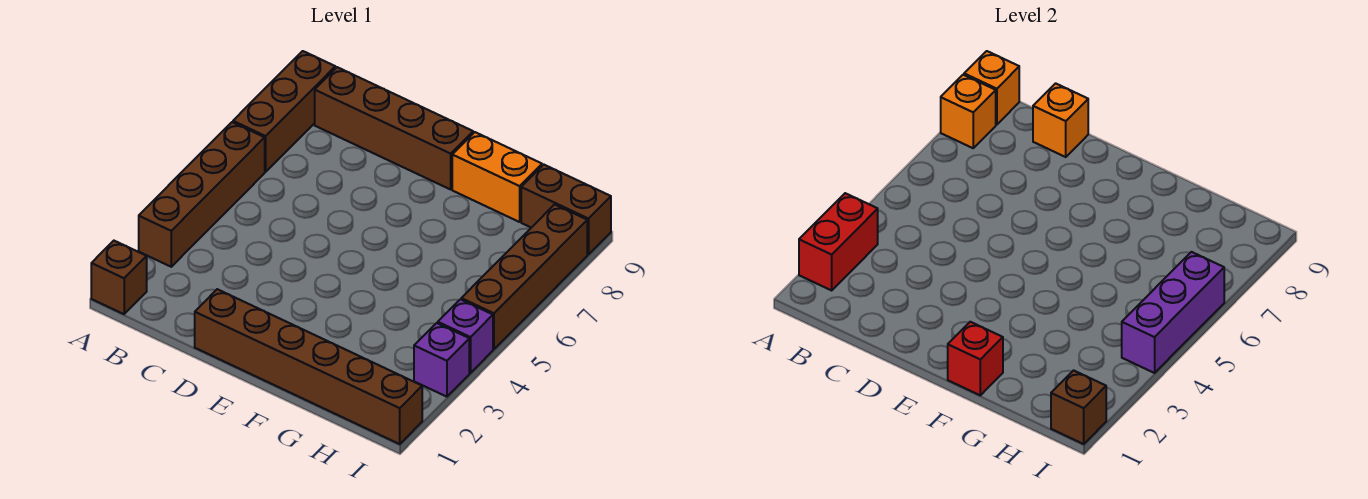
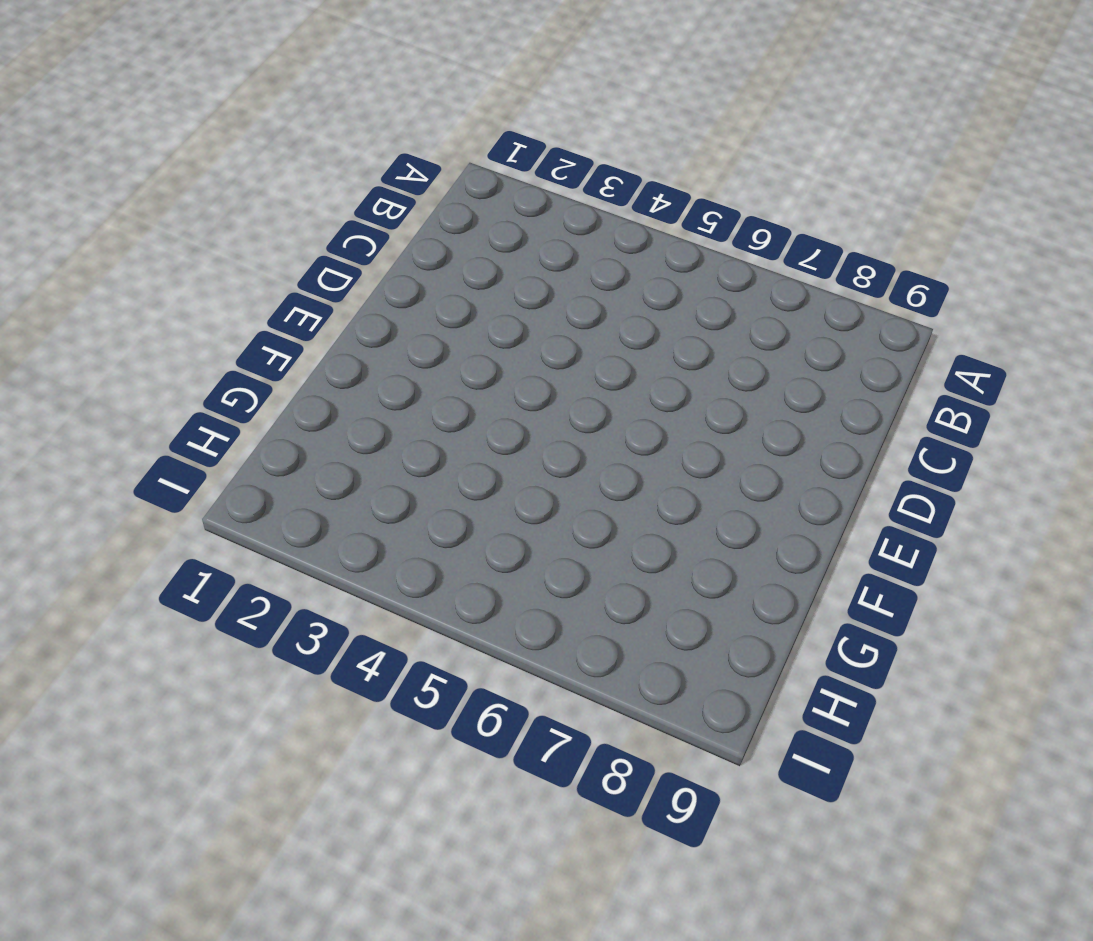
none -> brown 1x1 brick [91,241,147,314]
none -> brown 1x4 brick [139,122,265,267]
none -> brown 1x3 brick [233,51,335,172]

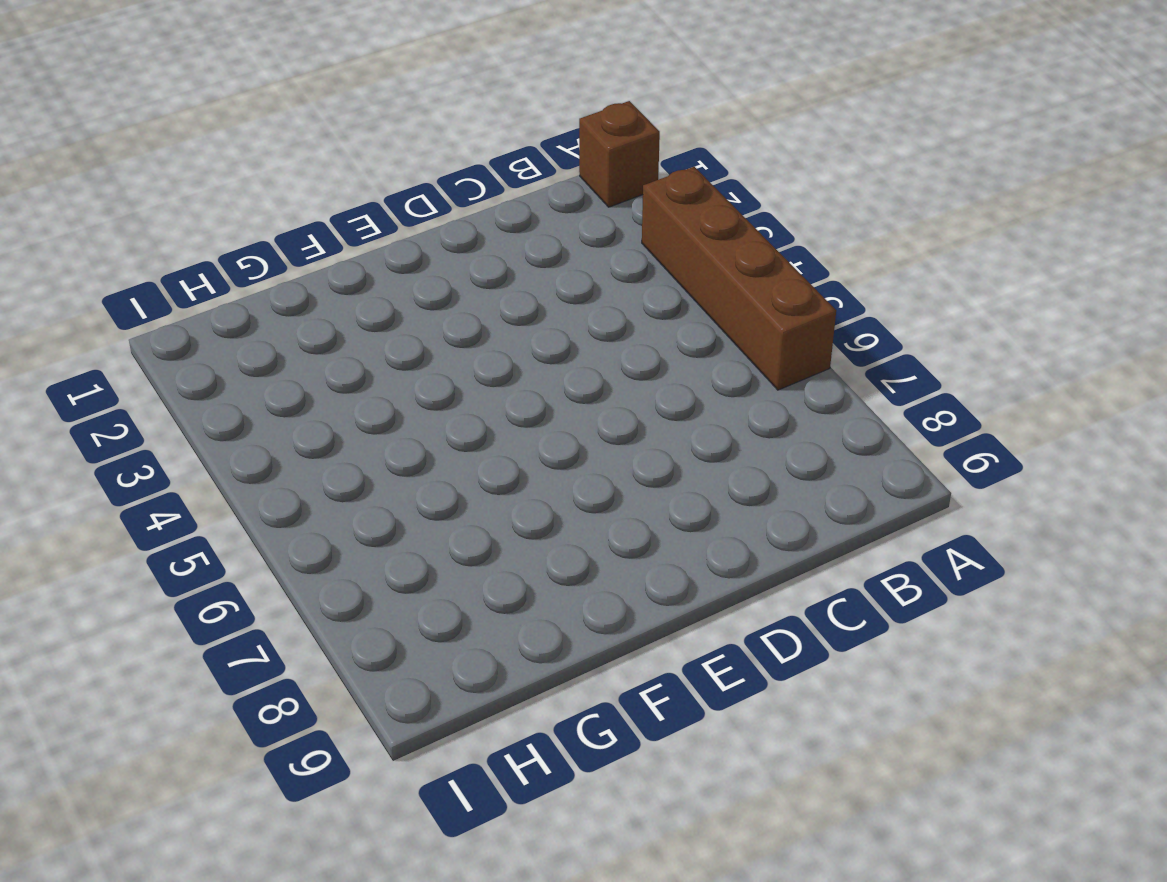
none -> brown 1x3 brick [233,51,335,172]
none -> brown 1x4 brick [315,67,473,189]
none -> brown 1x6 brick [195,289,422,444]

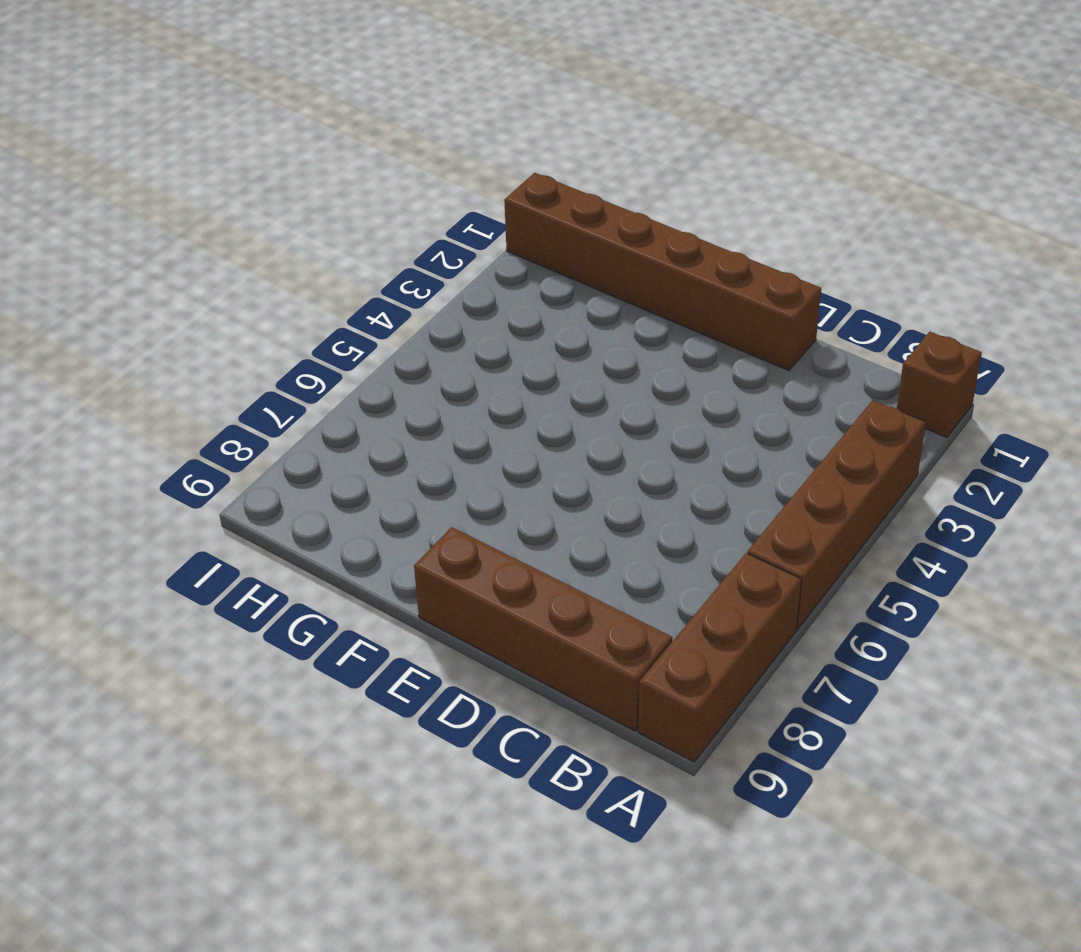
none -> orange 1x2 brick [452,132,542,222]
none -> brown 1x2 brick [521,165,611,255]
none -> purple 1x1 brick [414,323,469,397]

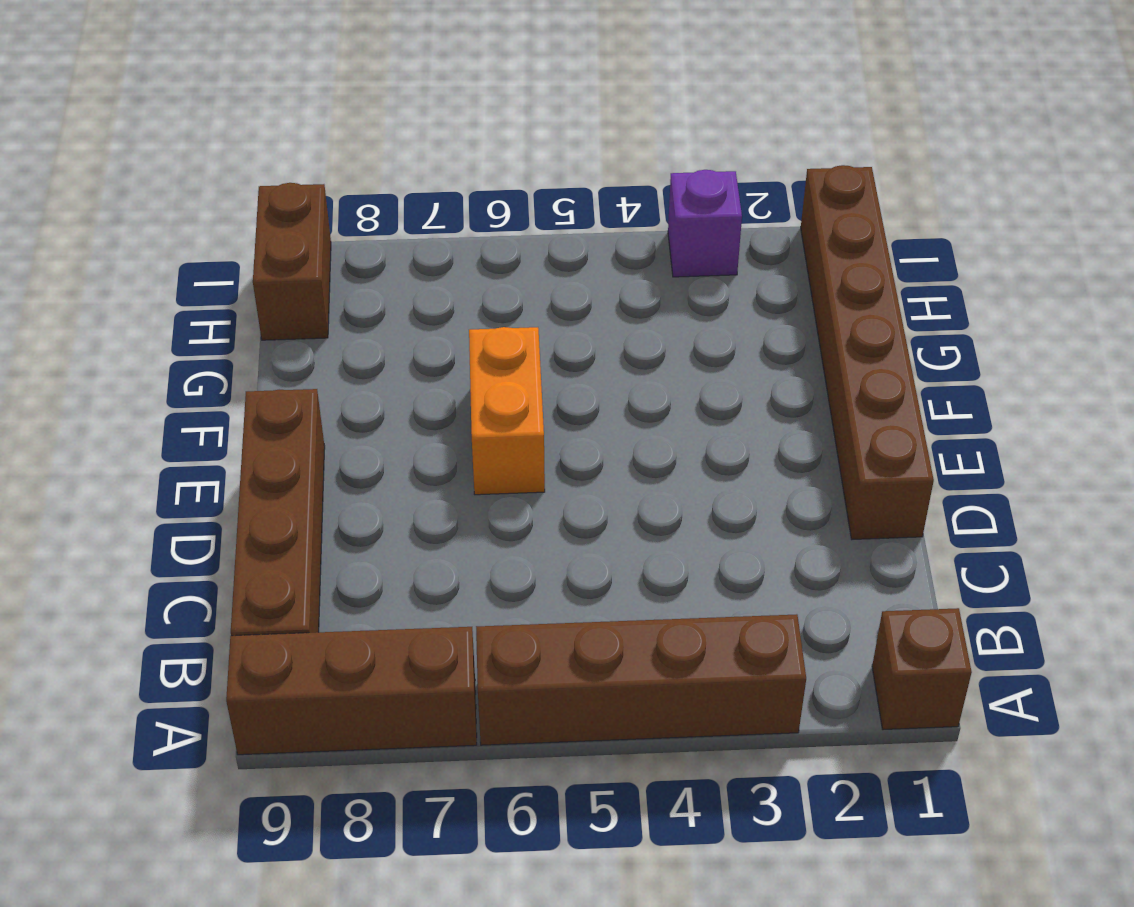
orange 1x2 brick [469,327,545,495] -> orange 1x2 brick moved to [452,132,542,222]
none -> purple 1x1 brick [438,299,493,373]
none -> brown 1x4 brick [461,204,587,349]
none -> red 1x2 brick [799,193,878,290]

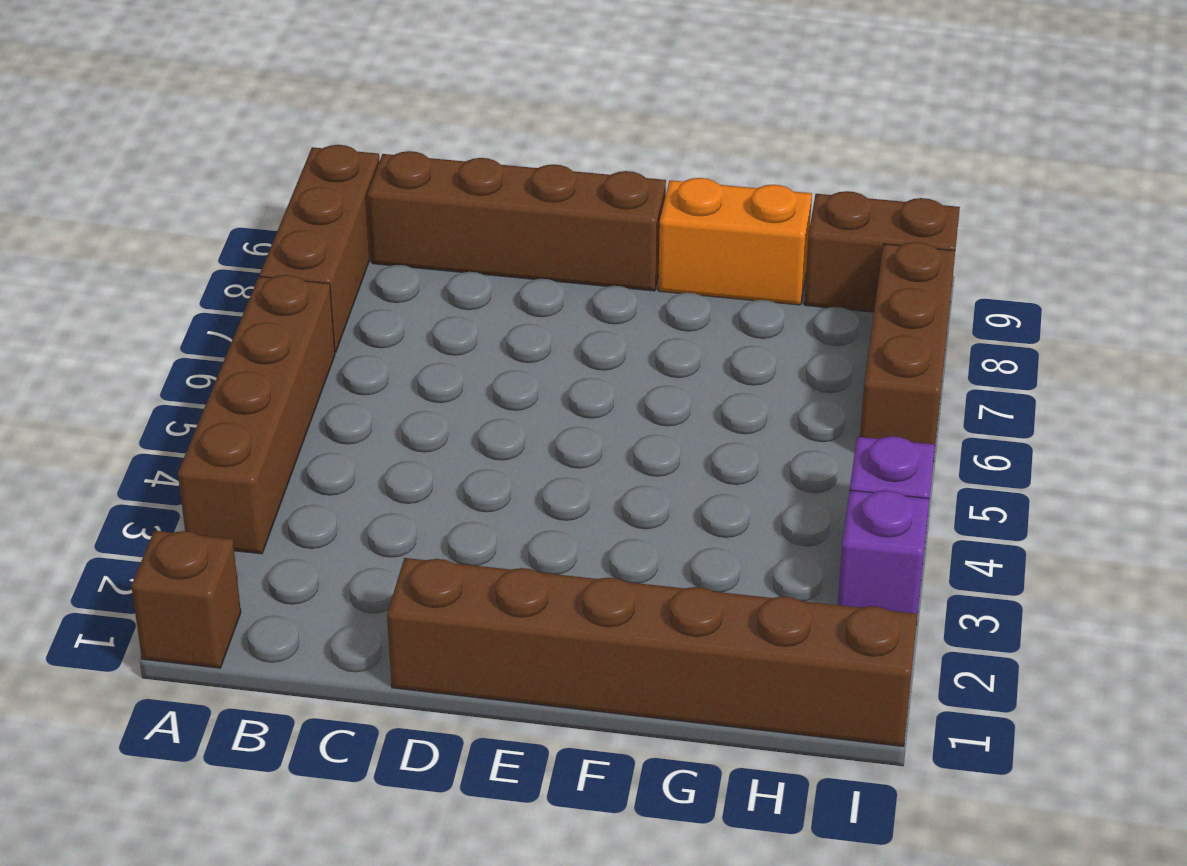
brown 1x3 brick [860,242,955,452] -> brown 1x4 brick [461,204,587,349]
none -> red 1x2 brick [799,193,878,290]
none -> orange 1x1 brick [941,75,996,148]
none -> orange 1x1 brick [964,51,1019,125]

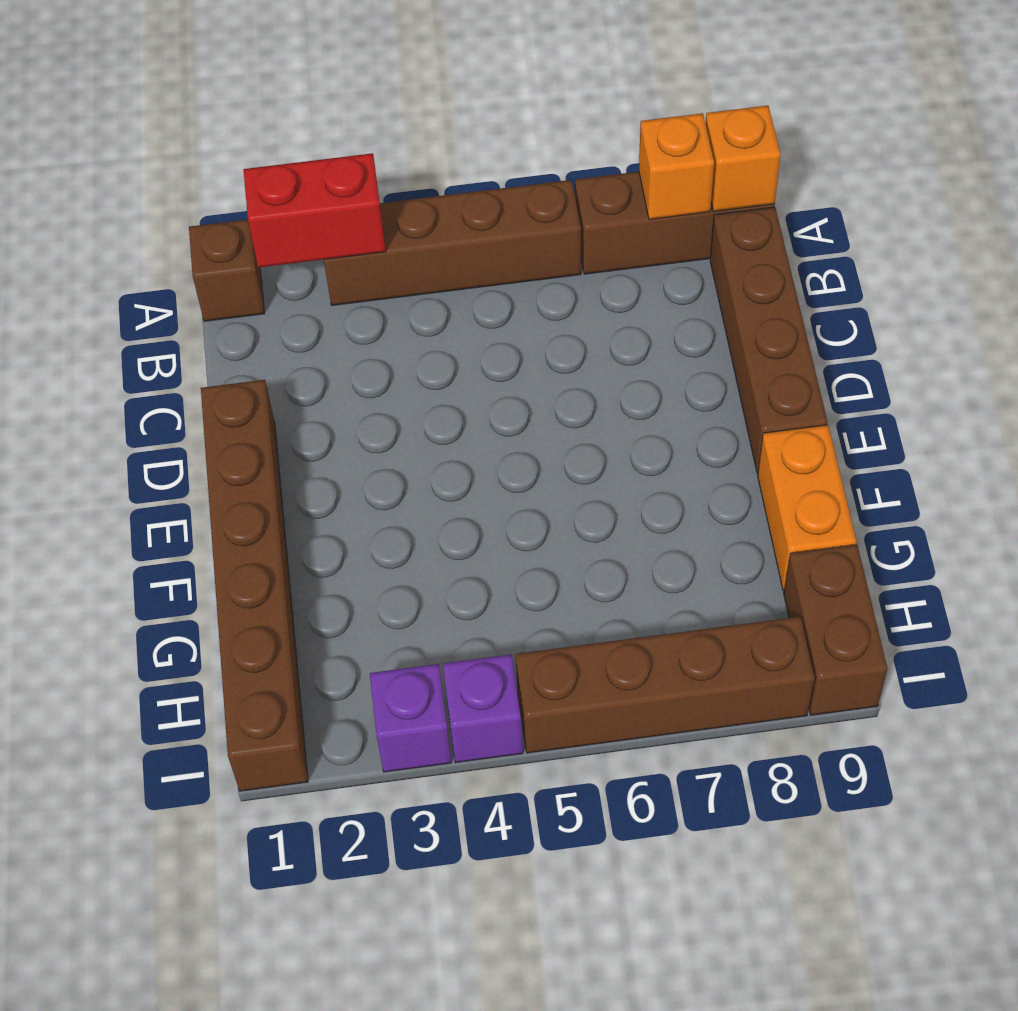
none -> orange 1x1 brick [1033,83,1088,157]
none -> red 1x1 brick [948,322,1003,395]
none -> brown 1x1 brick [1051,370,1106,444]

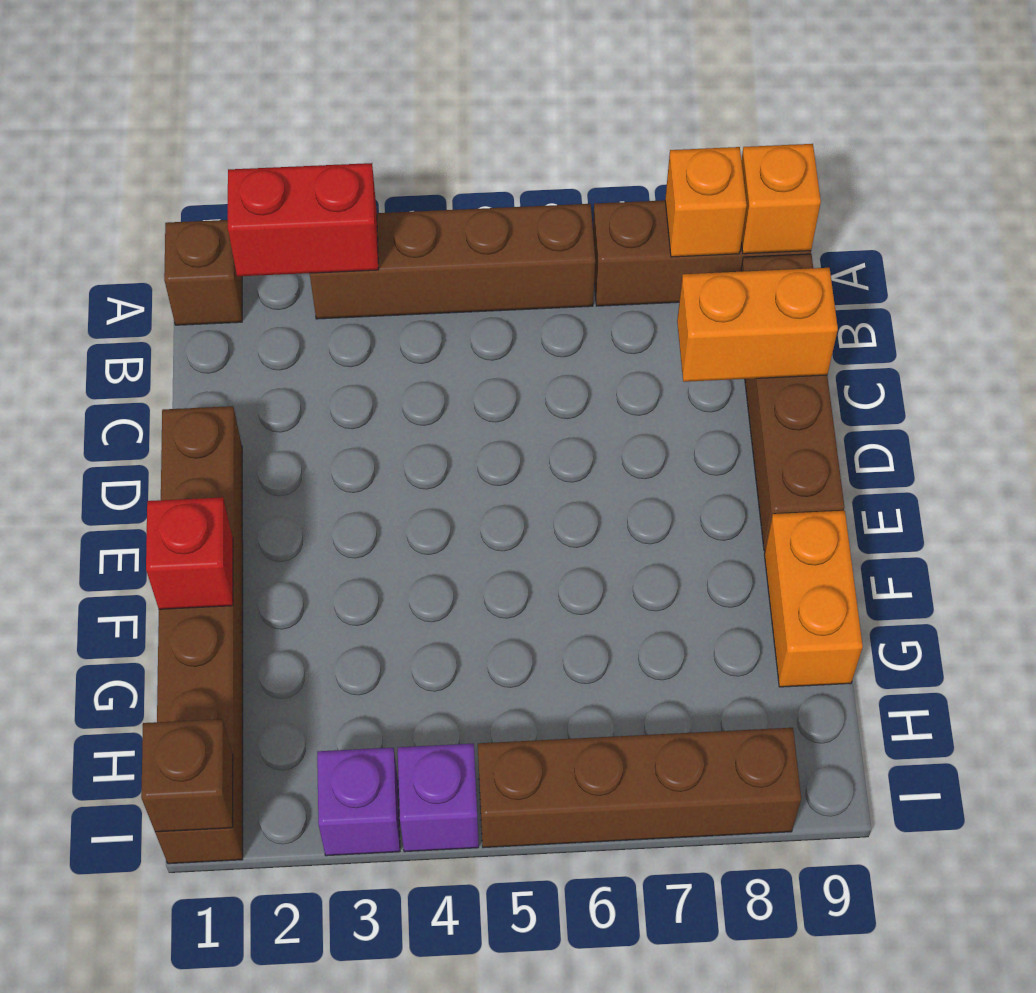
orange 1x2 brick [677,268,838,382] -> orange 1x1 brick [1033,83,1088,157]
none -> brown 1x2 brick [521,165,611,255]
none -> purple 1x3 brick [1122,252,1224,373]

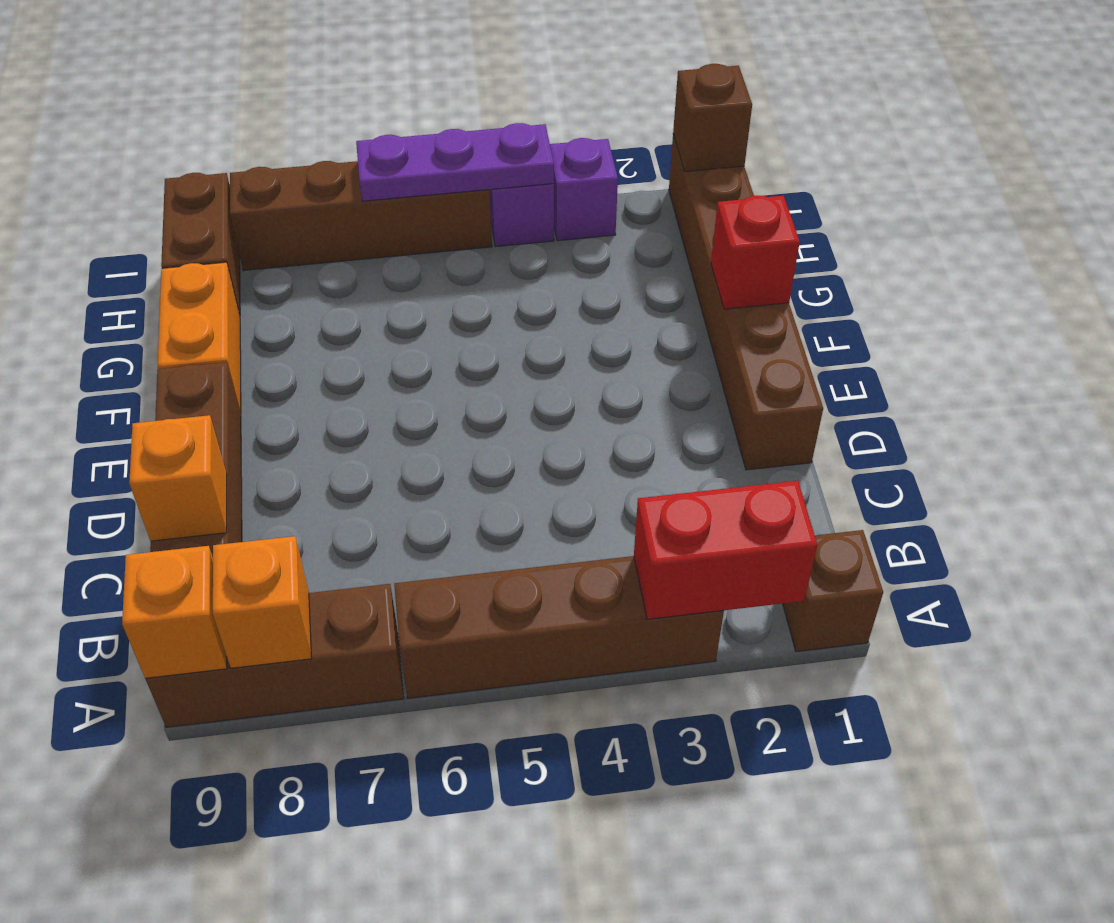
purple 1x3 plate [356,123,554,201] -> purple 1x3 brick [1122,252,1224,373]

